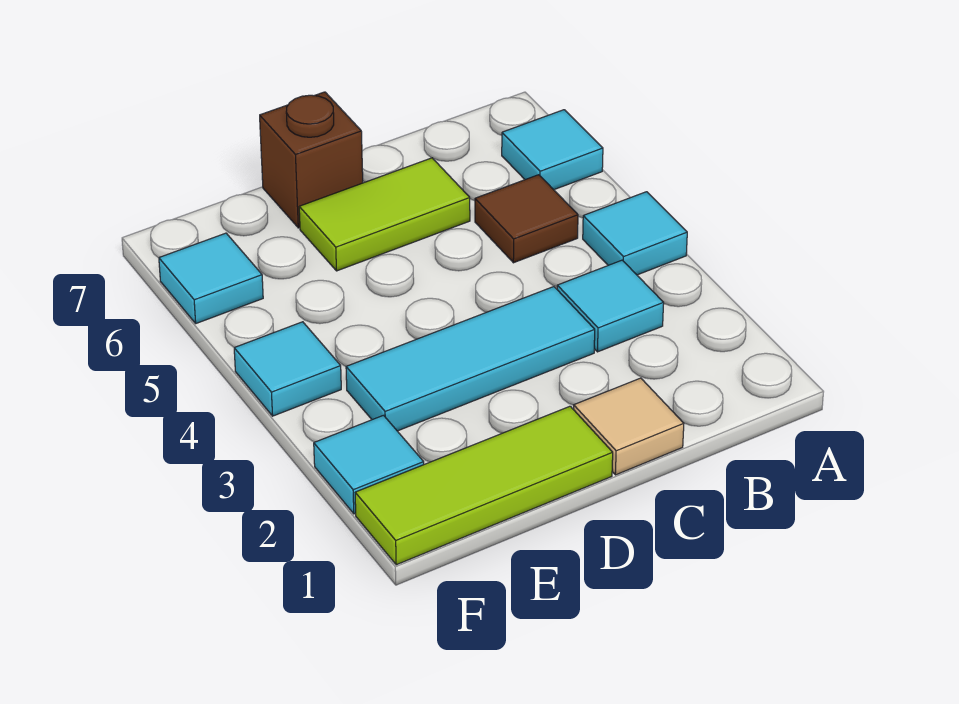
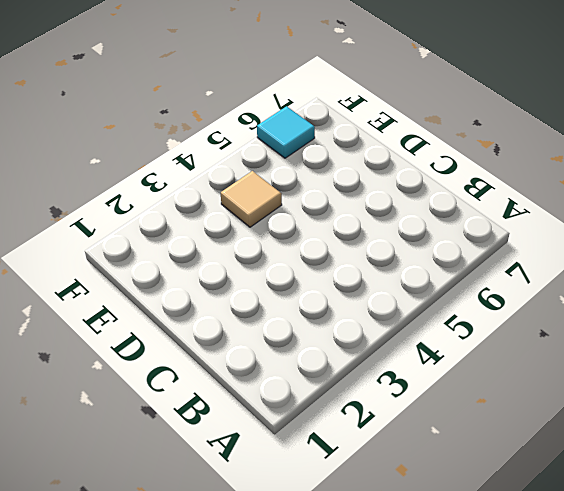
tan 1x1 tile [221,171,282,227] -> tan 1x1 tile moved to [574,378,684,475]
none -> cyan 1x1 tile [583,192,687,275]
none -> cyan 1x1 tile [502,110,603,190]
none -> cyan 1x1 tile [557,260,664,352]

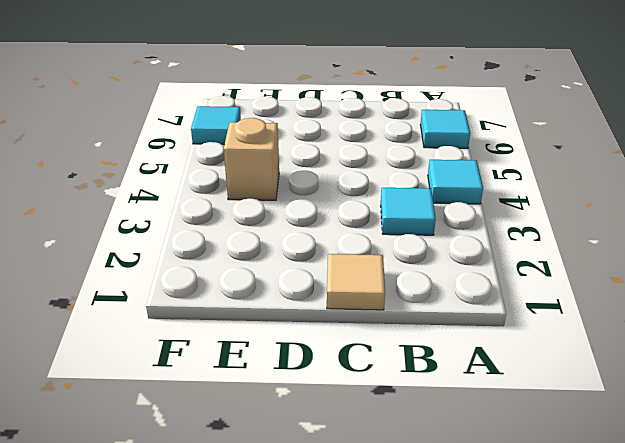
tan 1x1 brick [224,118,279,200] -> none
none -> brown 1x1 tile [475,175,578,263]
none -> cyan 1x3 tile [346,287,595,431]
none -> lime 1x2 tile [299,158,470,271]

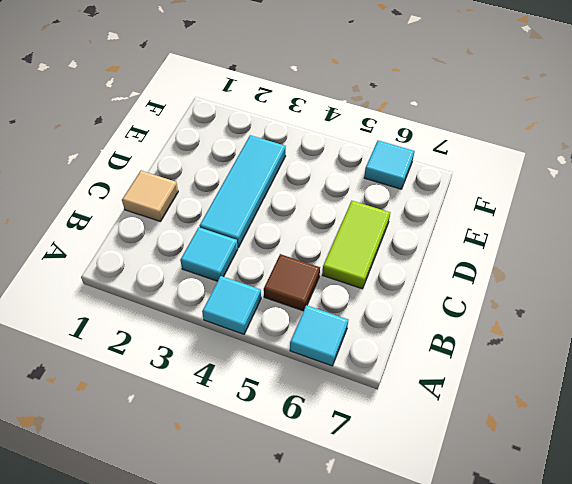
none -> lime 1x3 tile [355,406,613,565]
none -> brown 1x1 brick [260,92,363,228]
none -> cyan 1x1 tile [314,415,424,514]

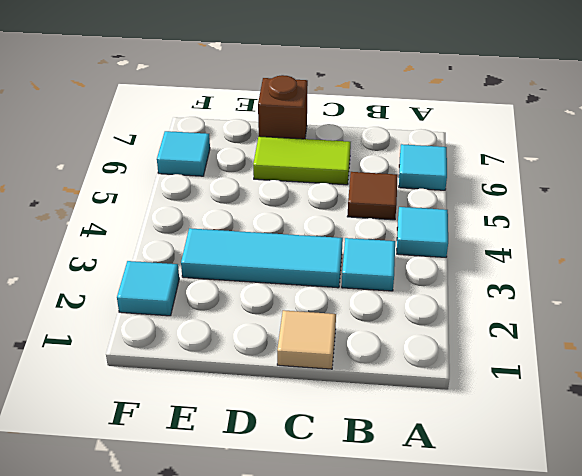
none -> lime 1x3 tile [355,406,613,565]
none -> cyan 1x1 tile [234,322,341,416]

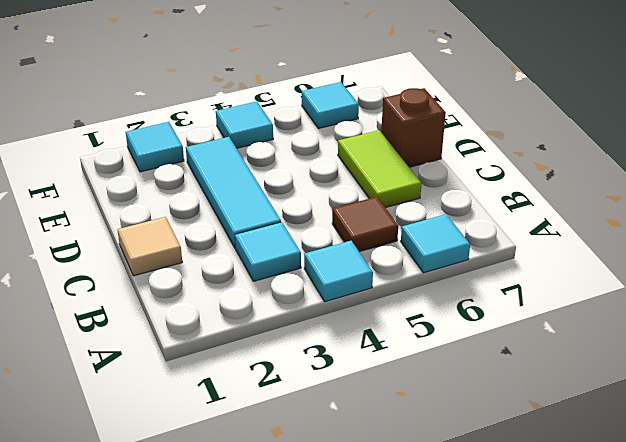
none -> lime 1x3 tile [355,406,613,565]

